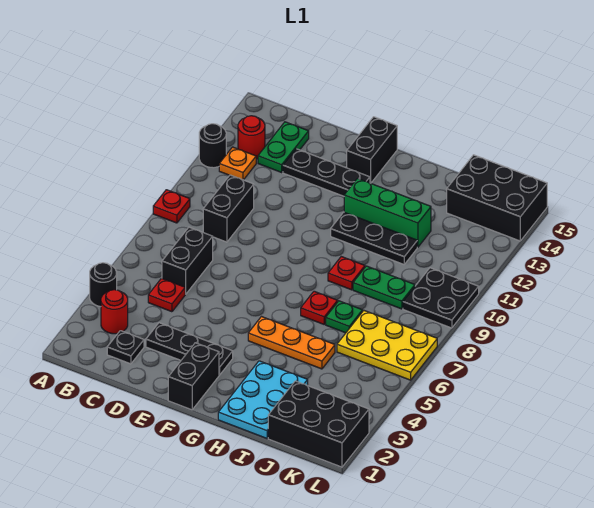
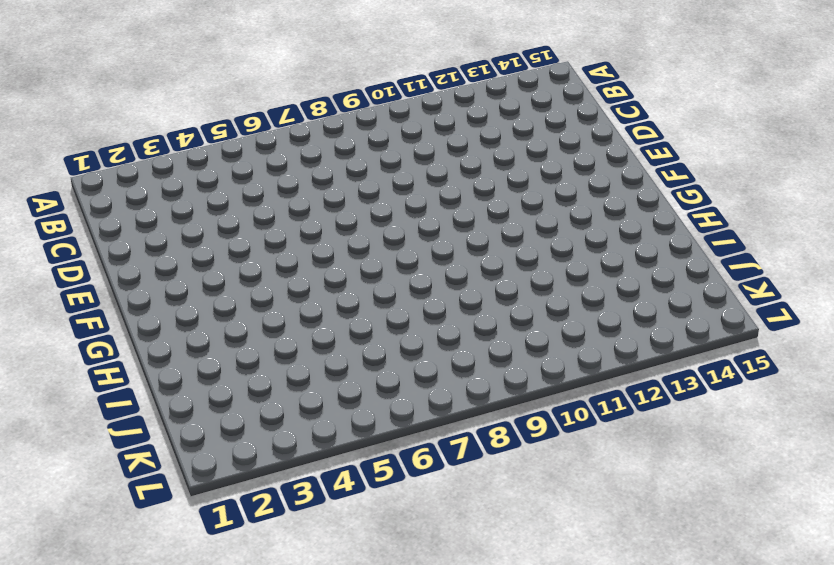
none -> black 1x1 round brick [90,263,117,307]
none -> red 1x1 plate [153,190,190,223]
none -> black 1x1 round brick [199,124,226,168]

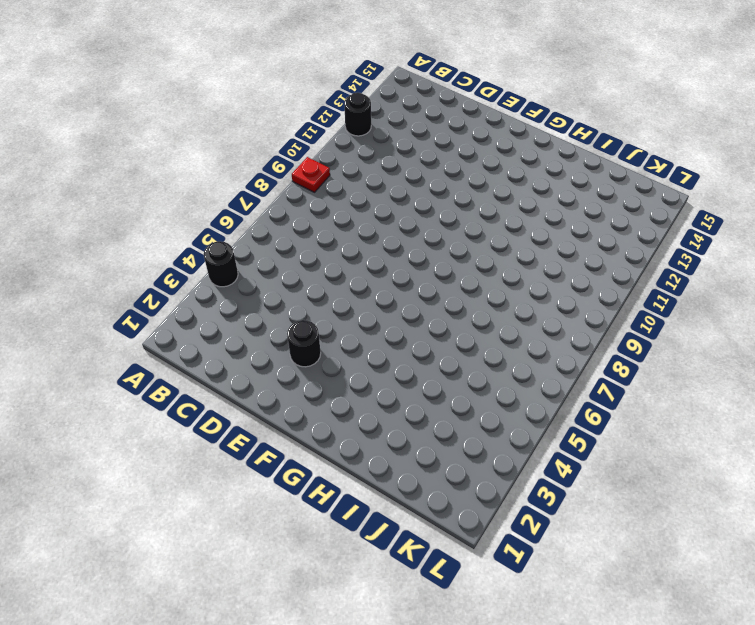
black 1x1 round brick [287,320,321,367] -> black 1x3 plate [146,323,233,375]
none -> red 1x1 round brick [101,290,128,334]
none -> orange 1x1 plate [219,147,256,180]
none -> red 1x1 round brick [238,116,265,159]

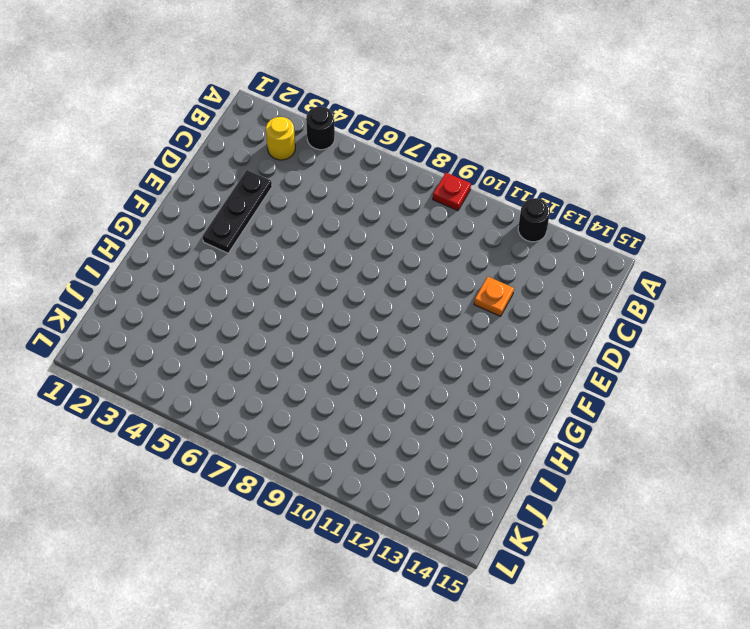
yellow 1x1 round brick [266,117,295,160] -> red 1x1 round brick [101,290,128,334]
orange 1x1 plate [474,277,514,316] -> orange 1x1 plate moved to [219,147,256,180]
none -> red 1x1 round brick [238,116,265,159]
none -> black 1x1 plate [107,331,144,364]
none -> red 1x1 plate [148,278,185,312]

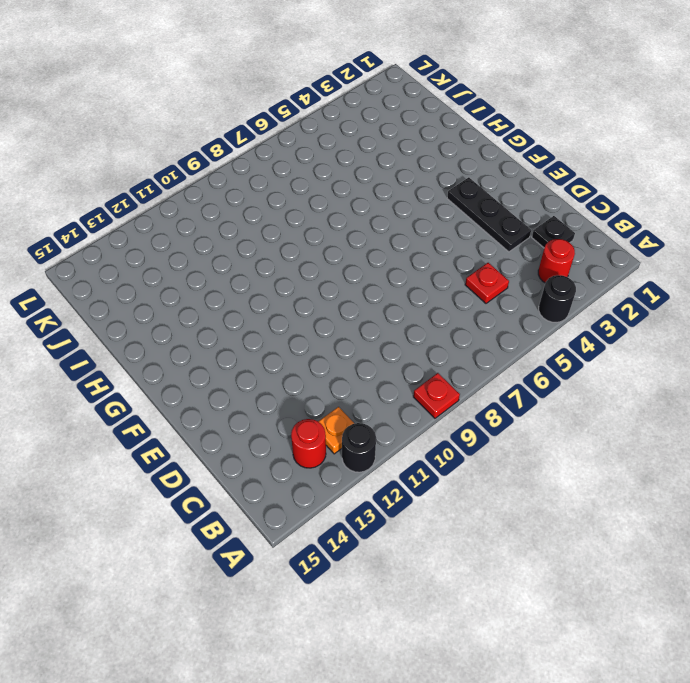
none -> black 1x2 brick [162,227,213,294]
none -> black 1x2 brick [203,175,254,242]
none -> green 1x2 plate [258,122,309,172]

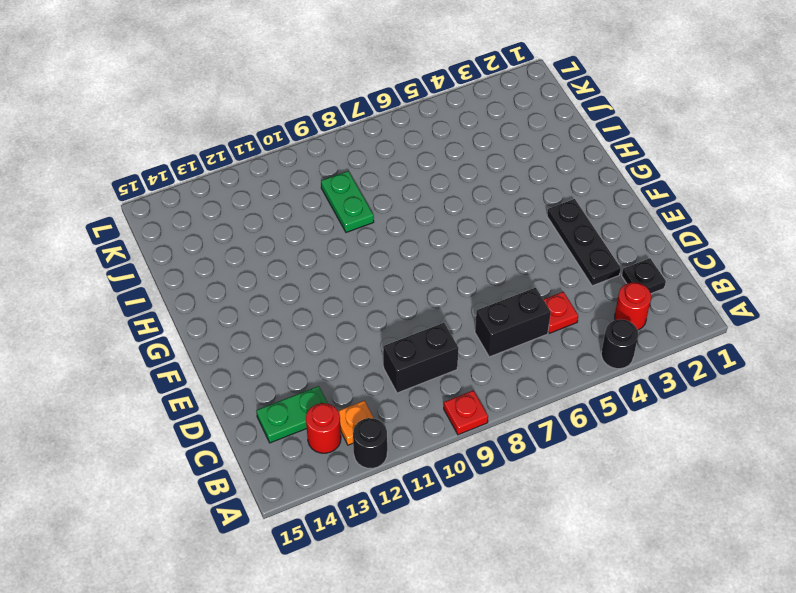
none -> black 1x3 plate [283,149,370,196]
none -> black 1x2 brick [168,343,219,410]
none -> black 1x2 brick [347,117,397,183]

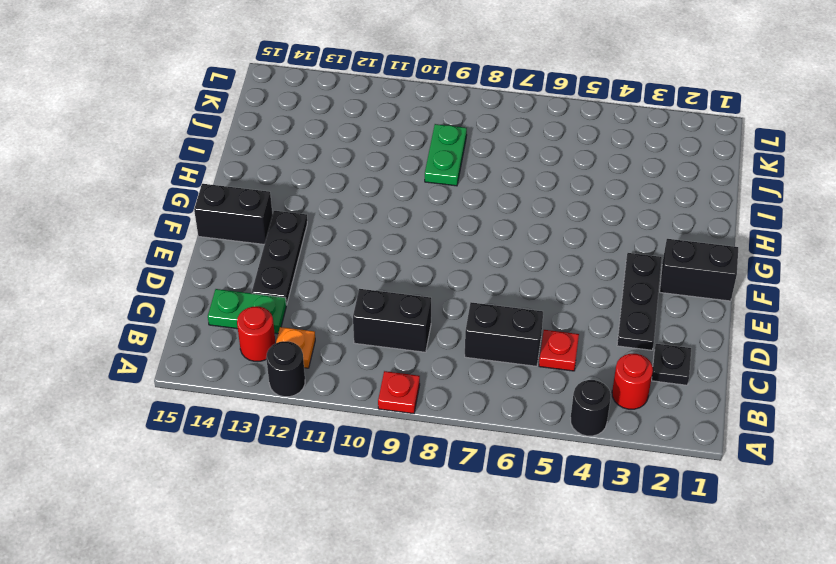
none -> orange 1x3 plate [248,317,335,369]
none -> black 1x3 plate [331,212,417,264]
none -> green 1x3 brick [344,178,431,247]

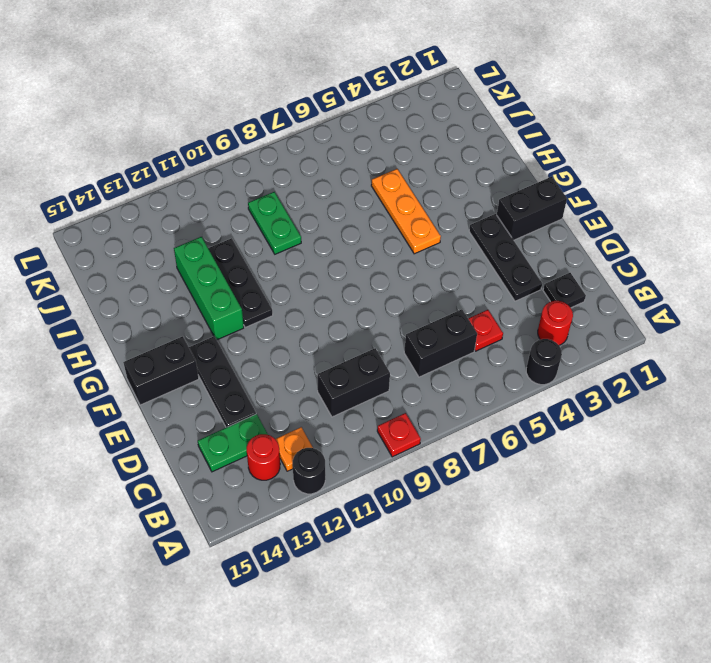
none -> cyan 2x3 plate [218,361,308,438]
none -> red 1x1 plate [301,291,338,324]
none -> red 1x1 plate [328,257,365,290]

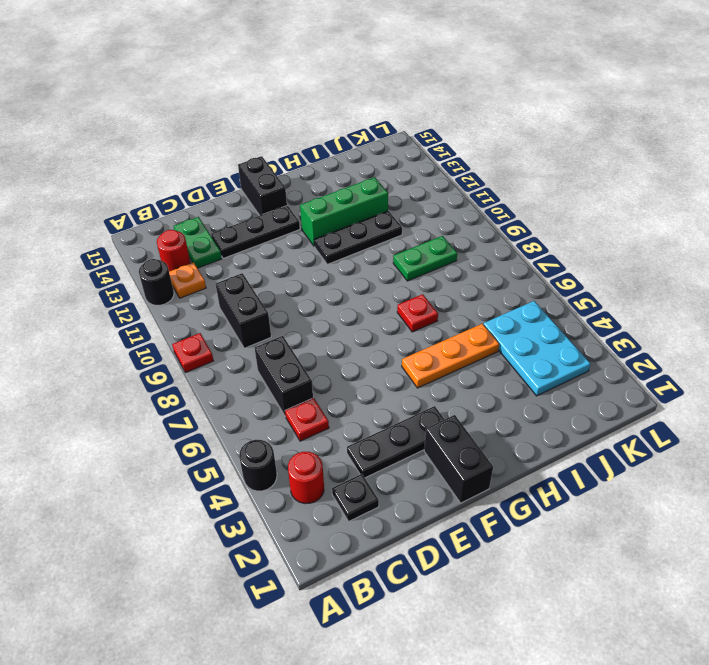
cyan 2x3 plate [484,301,590,396] -> cyan 2x3 plate moved to [218,361,308,438]
none -> red 1x1 plate [328,257,365,290]
none -> green 1x1 plate [326,301,363,333]
none -> black 2x3 brick [268,381,369,467]

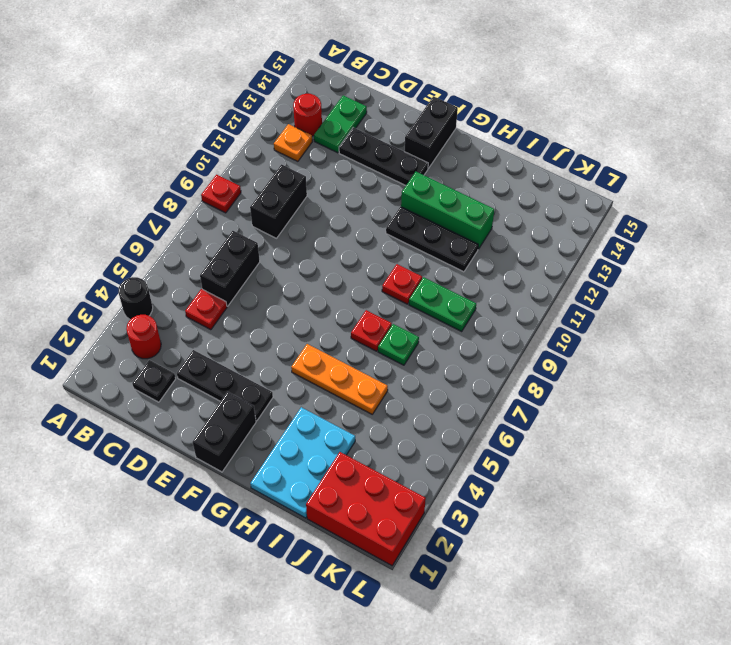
red 2x3 brick [306,452,426,566] -> black 2x3 brick [268,381,369,467]
none -> black 1x1 round brick [199,124,226,168]
none -> yellow 2x3 plate [337,311,437,380]
none -> black 2x3 brick [447,155,547,241]

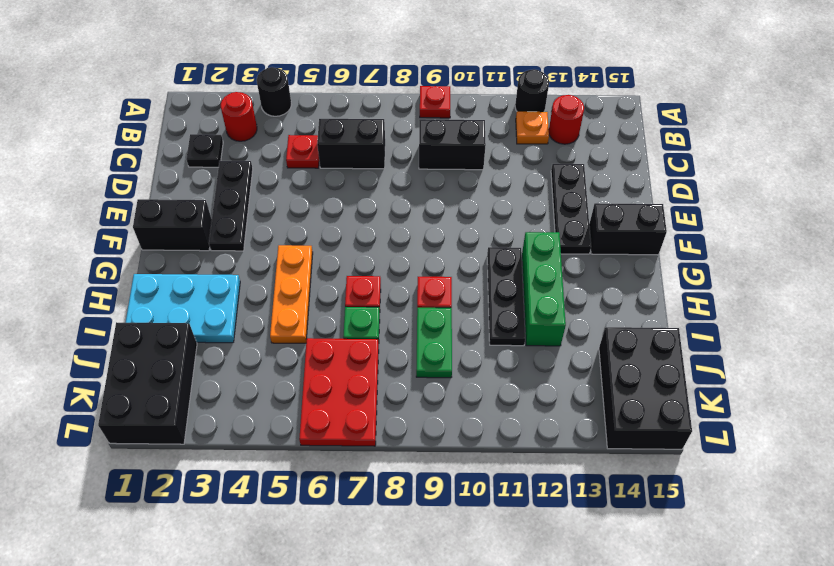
red 2x3 plate [299,338,379,446] -> yellow 2x3 plate [337,311,437,380]
none -> green 1x2 plate [258,122,309,172]
none -> black 2x2 plate [403,268,479,328]

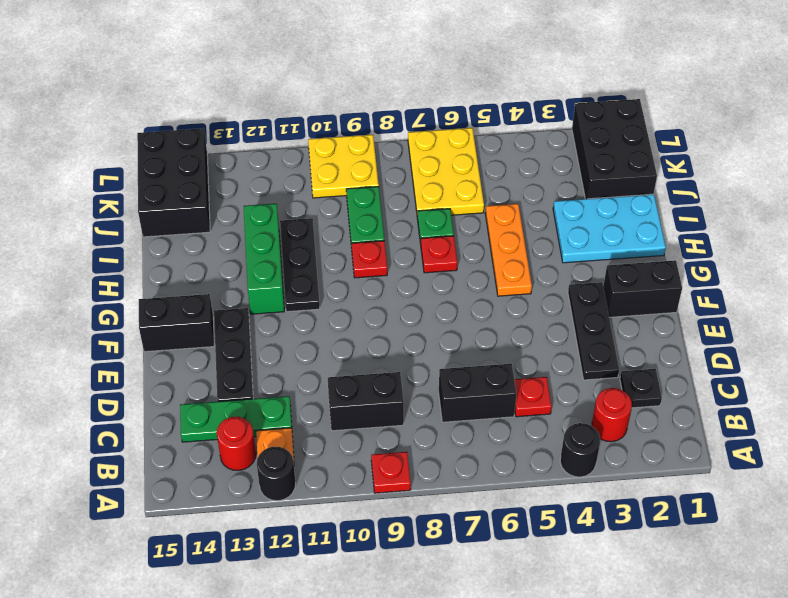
green 1x3 plate [180,396,292,442] -> green 1x2 plate [258,122,309,172]
yellow 2x2 plate [308,135,379,198] -> black 2x2 plate [403,268,479,328]

